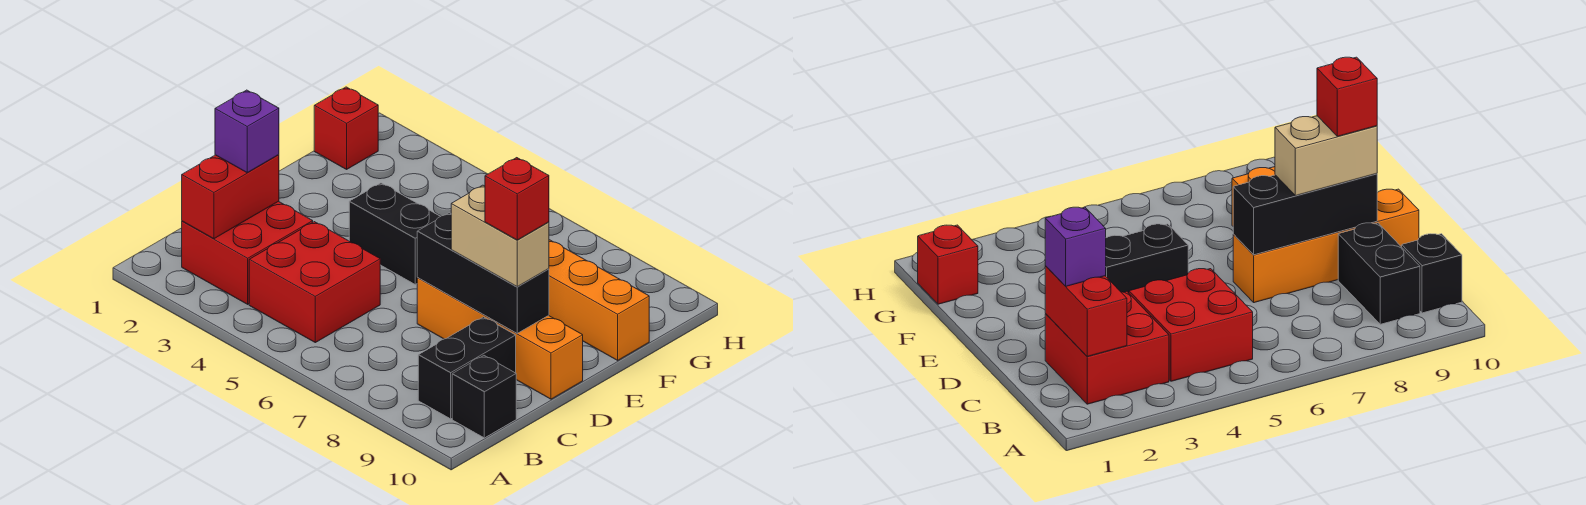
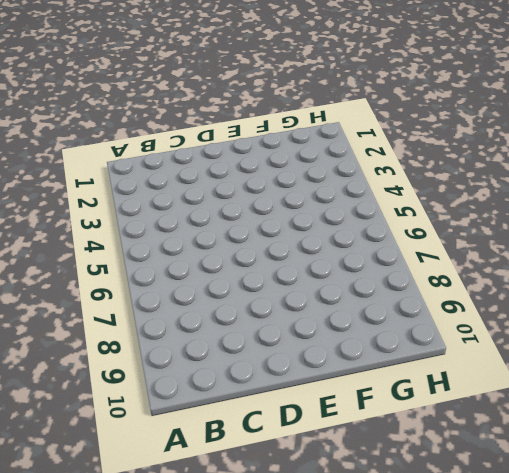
none -> red 2x2 brick [182,201,313,304]
none -> red 2x2 brick [249,222,380,343]
none -> black 1x2 brick [418,317,516,419]

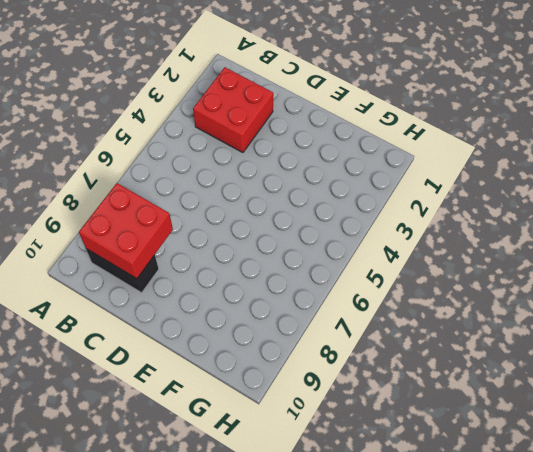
red 2x2 brick [79,183,173,279] -> red 2x2 brick moved to [249,222,380,343]
none -> black 1x1 brick [452,356,516,438]
none -> orange 1x4 brick [417,278,583,399]
none -> black 1x2 brick [349,183,440,284]

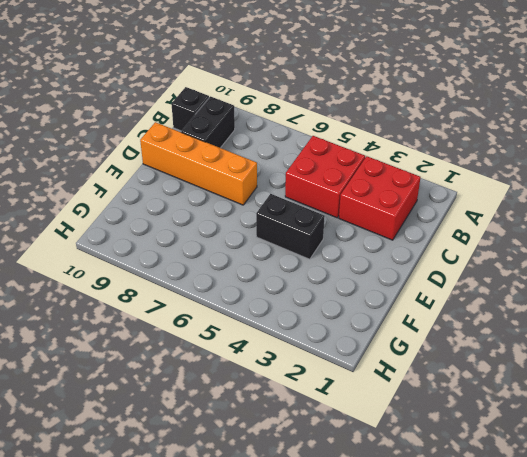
none -> orange 1x3 brick [549,240,649,360]
none -> red 1x1 brick [314,87,378,169]
none -> red 1x2 brick [182,155,279,239]

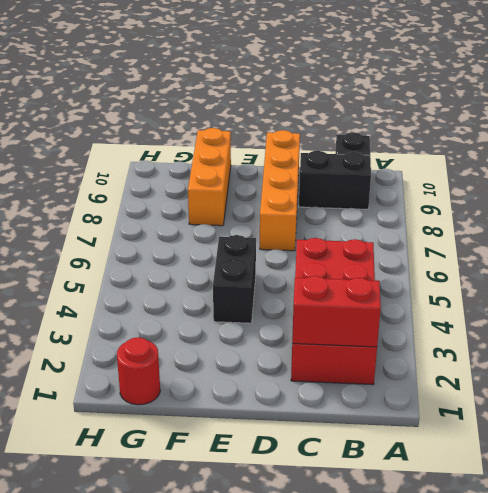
red 1x1 round brick [117,337,160,405] -> red 1x1 brick [314,87,378,169]
none -> black 1x3 brick [417,213,549,333]
none -> purple 1x1 brick [215,90,279,172]
none -> tan 1x2 brick [451,185,549,287]

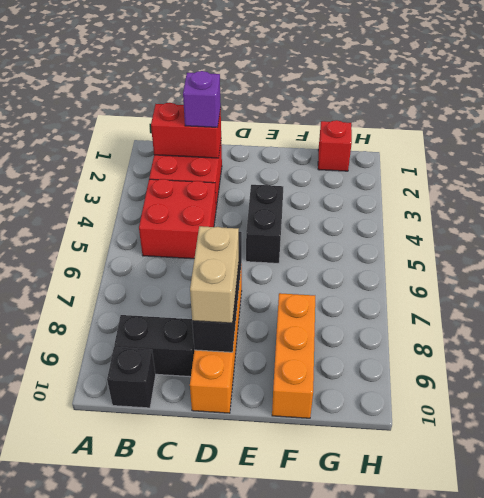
none -> red 1x1 brick [485,158,549,240]

